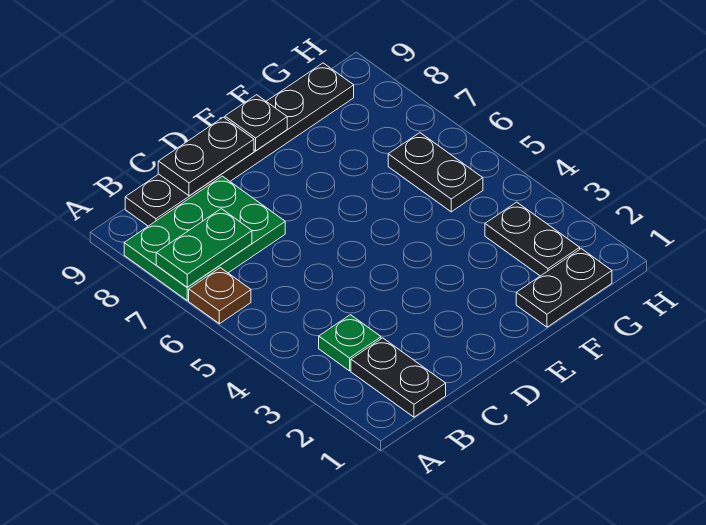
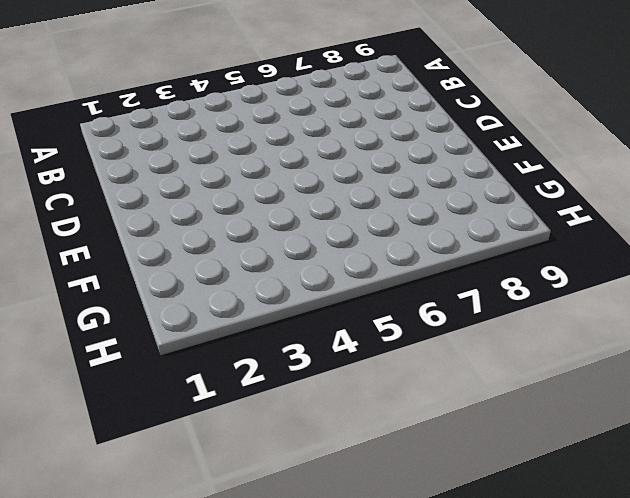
none -> brown 1x1 plate [189,268,251,324]
none -> green 2x3 plate [124,176,285,300]

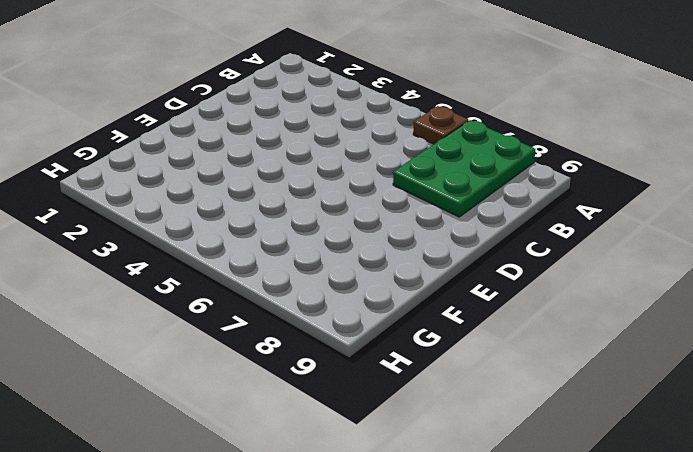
none -> black 1x2 plate [351,338,446,417]
none -> green 1x1 plate [319,315,381,371]

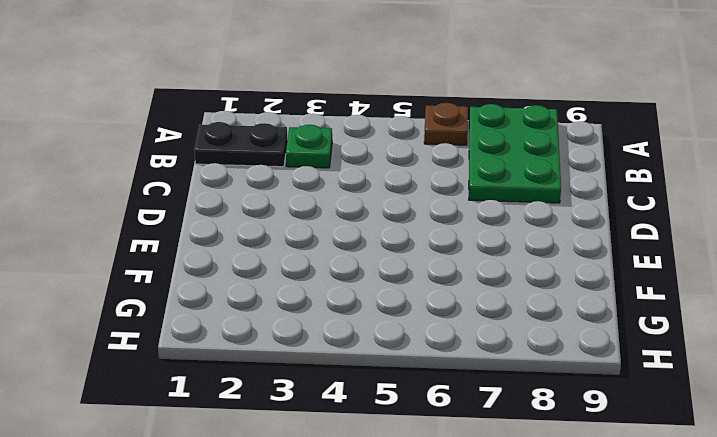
none -> black 1x6 plate [125,63,354,226]
none -> black 1x2 plate [516,249,612,327]

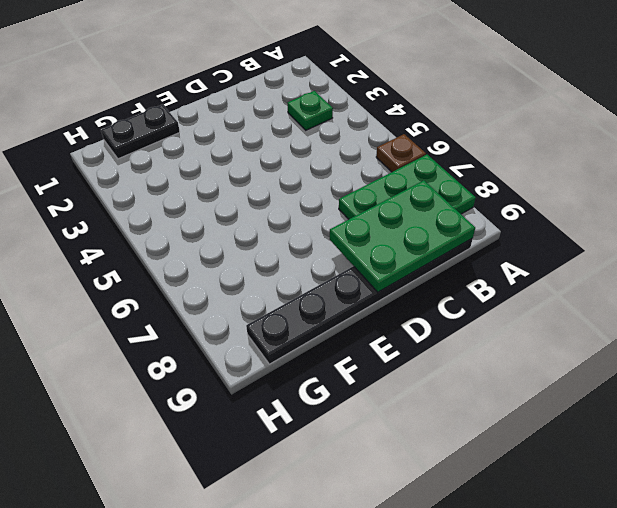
green 2x3 plate [330,181,475,292] -> black 1x2 plate [158,117,254,196]
none -> black 1x2 plate [351,338,446,417]
none -> black 1x2 plate [485,202,580,276]

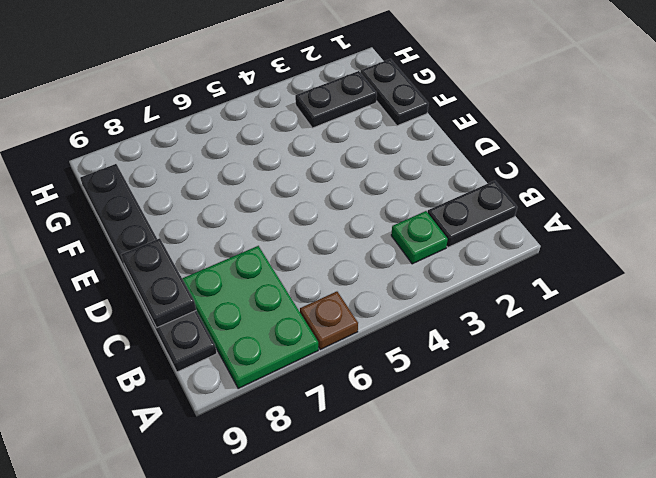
none -> black 1x2 plate [388,133,483,212]
none -> green 1x2 plate [156,209,252,287]

